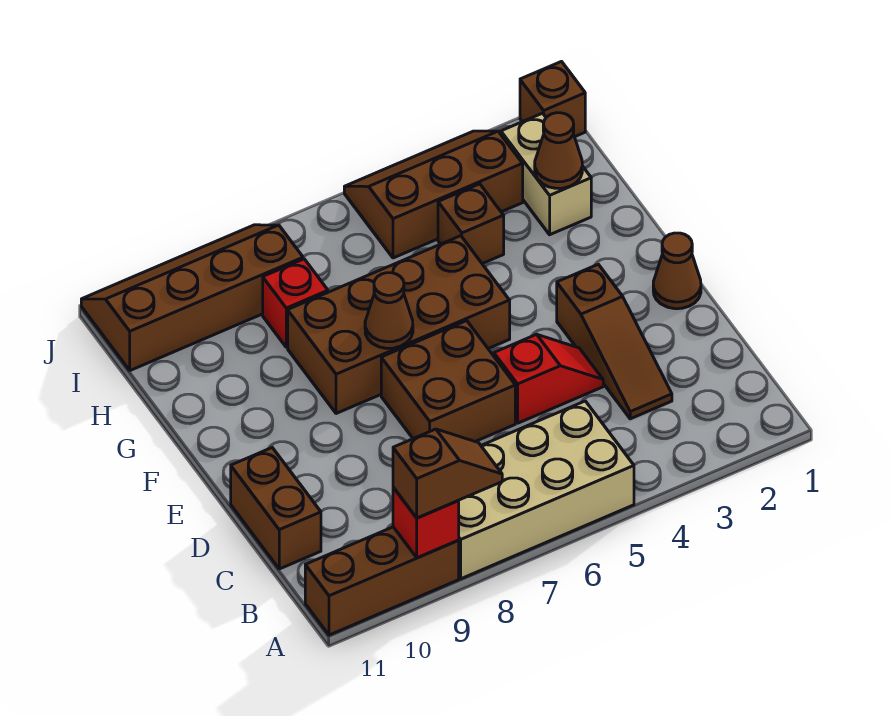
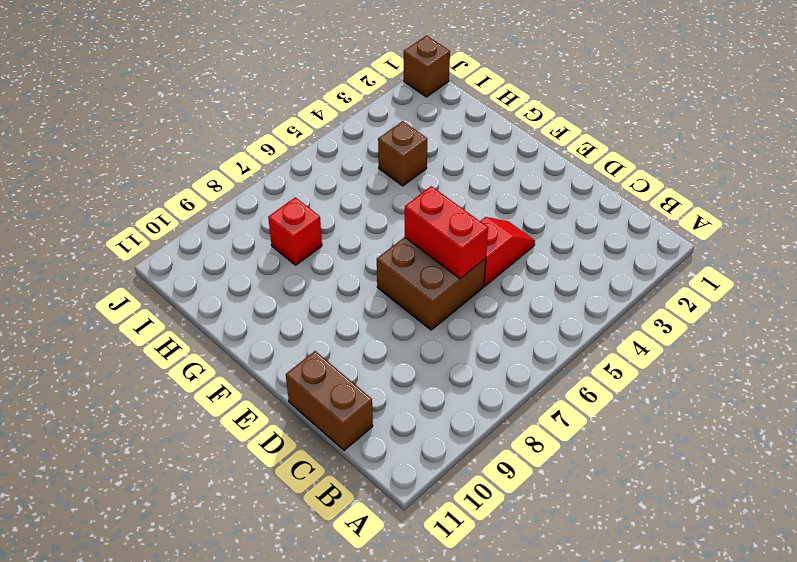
red 1x2 brick [405,186,488,279] -> none
none -> tan 2x4 brick [458,401,634,579]
none -> brown 1x3 brick [305,527,459,635]
none -> brown 1x3 slope [557,264,672,419]

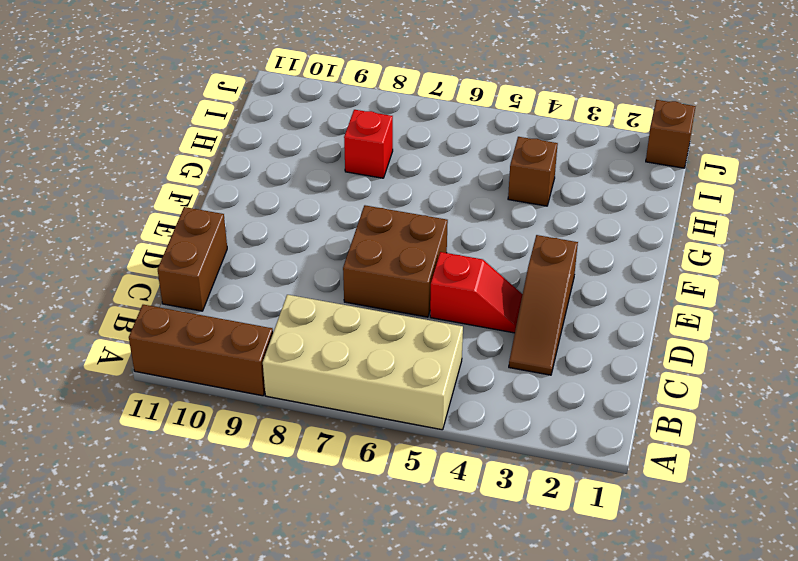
none -> brown 1x1 cone [653,233,701,309]
none -> brown 2x4 brick [288,236,510,414]
none -> tan 1x2 brick [501,113,591,235]

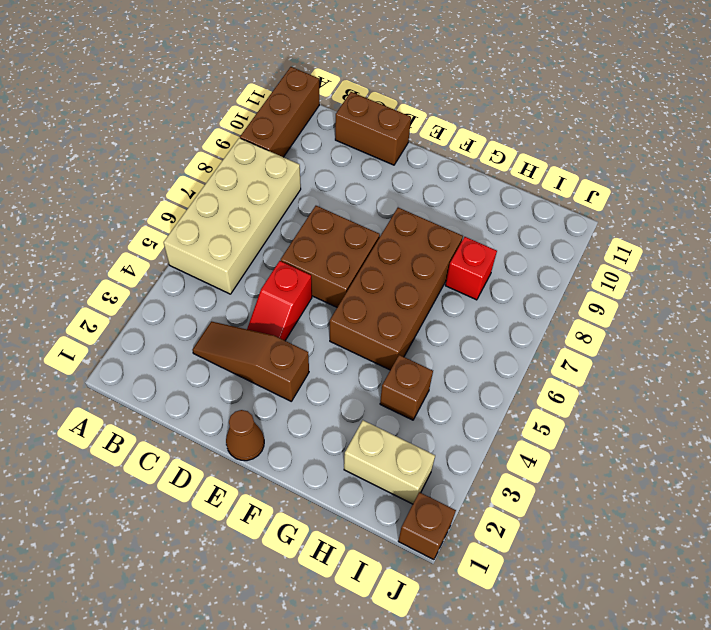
none -> brown 2x3 slope [344,131,523,258]
none -> brown 2x4 slope [81,225,303,371]
none -> red 1x1 brick [393,487,459,558]

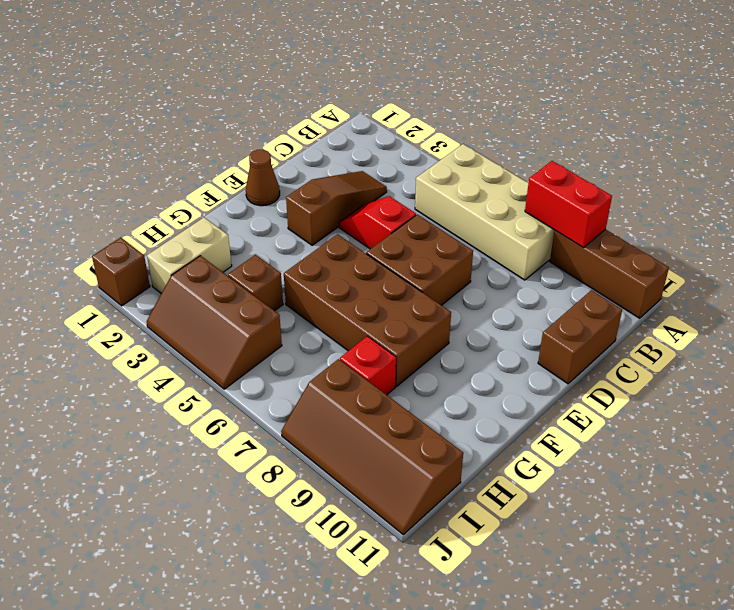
red 1x2 brick [525,161,612,248] -> red 1x1 brick [393,487,459,558]
none -> brown 1x1 cone [365,273,413,348]
none -> brown 1x1 cone [535,113,582,188]
none -> brown 1x2 slope [393,429,502,518]

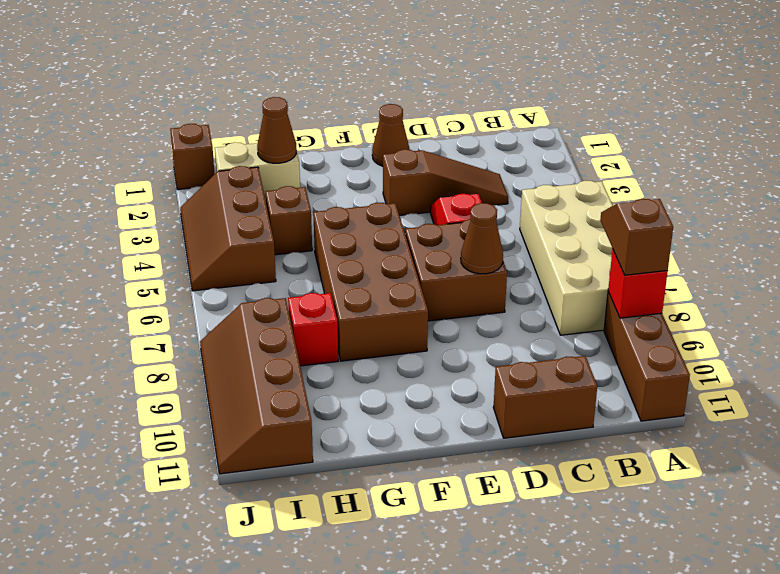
brown 1x1 cone [461,203,503,274] -> brown 1x1 cone moved to [365,273,413,348]

